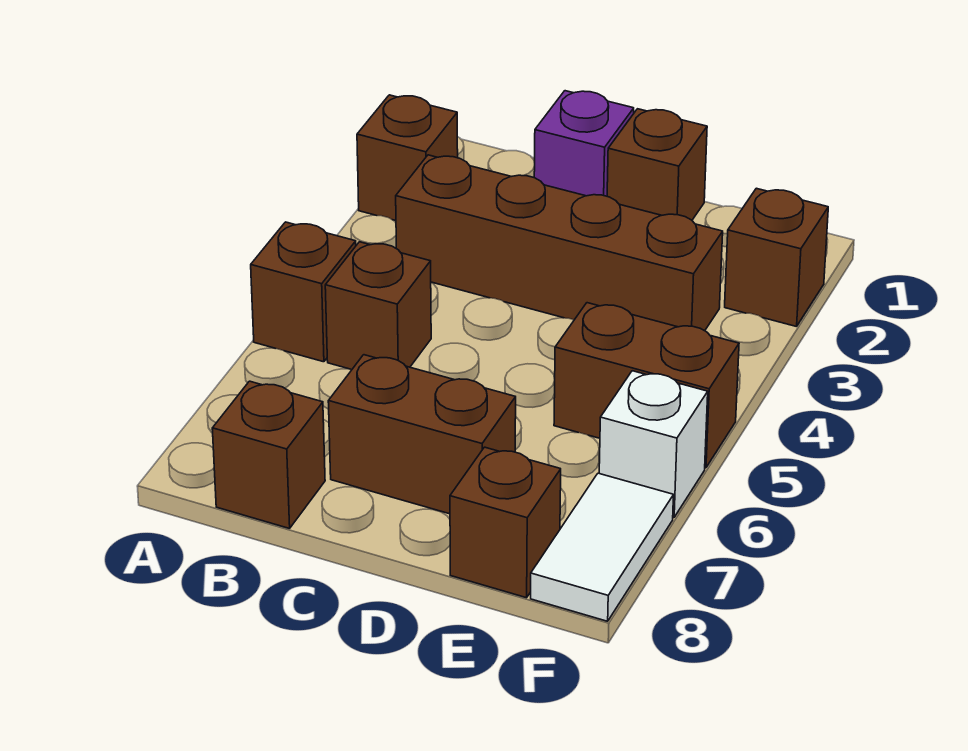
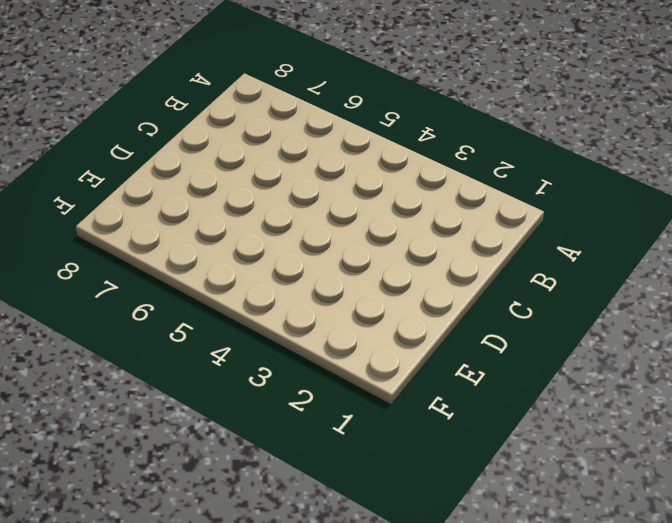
none -> brown 1x1 brick [357,95,458,221]
none -> brown 1x1 brick [251,222,356,362]
none -> brown 1x4 brick [396,155,723,331]

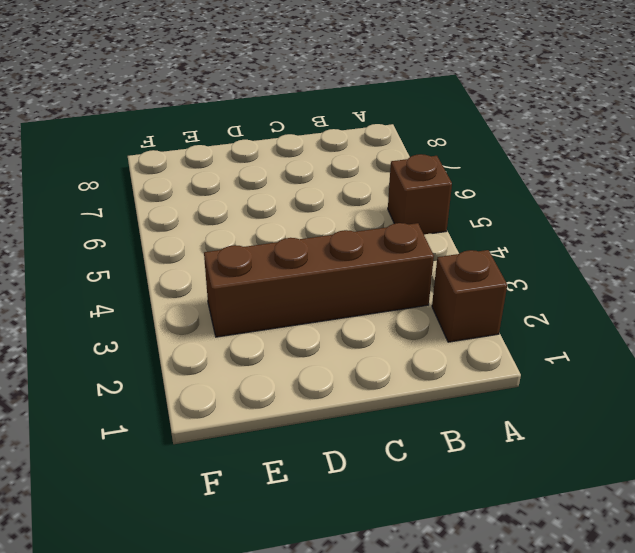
none -> brown 1x1 brick [325,242,431,369]
none -> brown 1x1 brick [212,381,325,529]
none -> purple 1x1 brick [534,91,634,196]

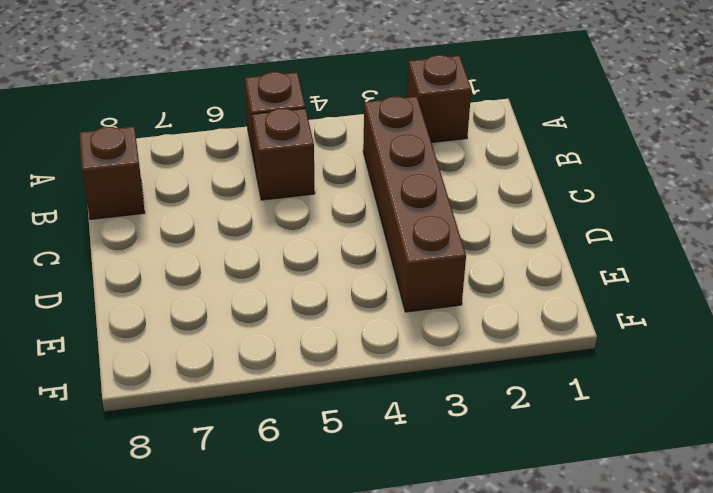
none -> purple 1x1 brick [534,91,634,196]
none -> brown 1x2 brick [328,355,516,514]
none -> brown 1x1 brick [607,109,707,220]

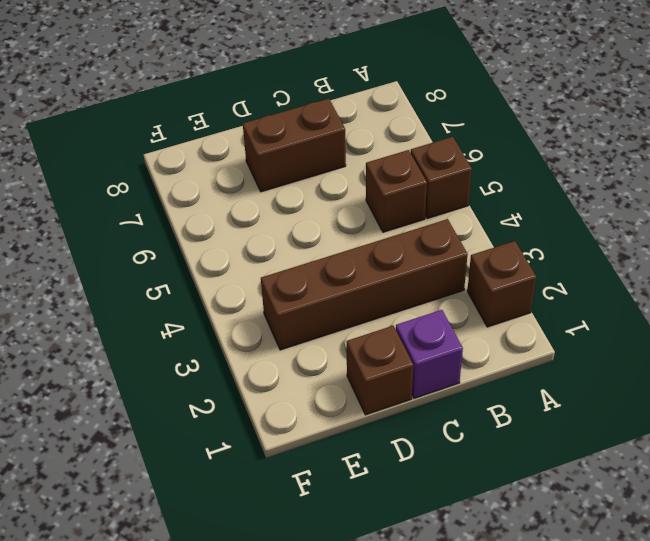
none -> brown 1x1 brick [212,381,325,529]
none -> brown 1x2 brick [554,303,739,468]
none -> brown 1x1 brick [450,447,561,598]

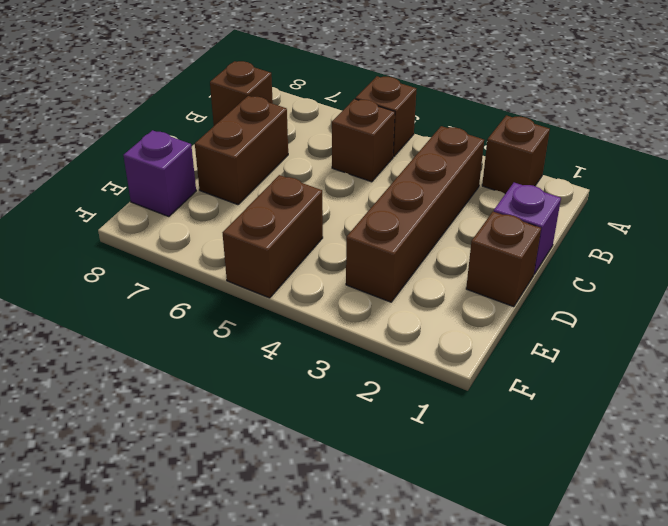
purple 1x1 brick [123,130,196,217] -> brown 1x1 brick [450,447,561,598]
none -> brown 1x1 brick [725,188,828,327]
none -> white 1x1 brick [599,371,708,517]
none -> white 1x2 tile [531,473,674,621]

